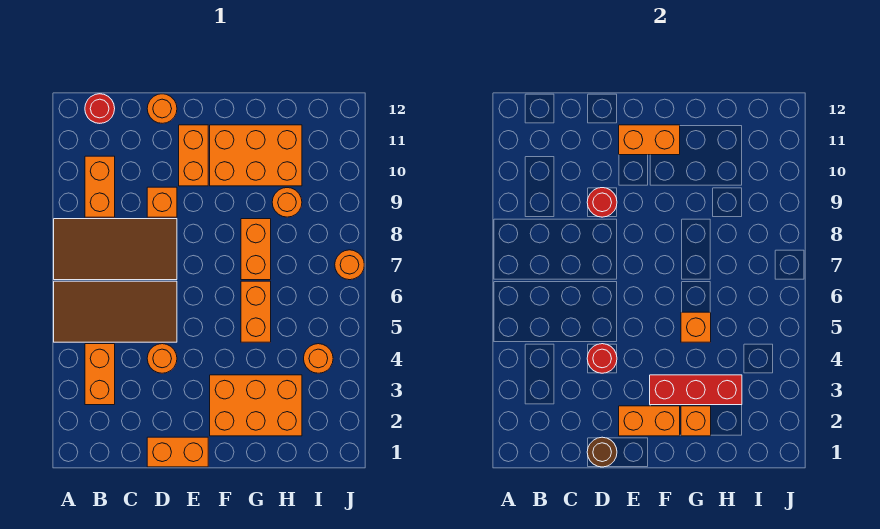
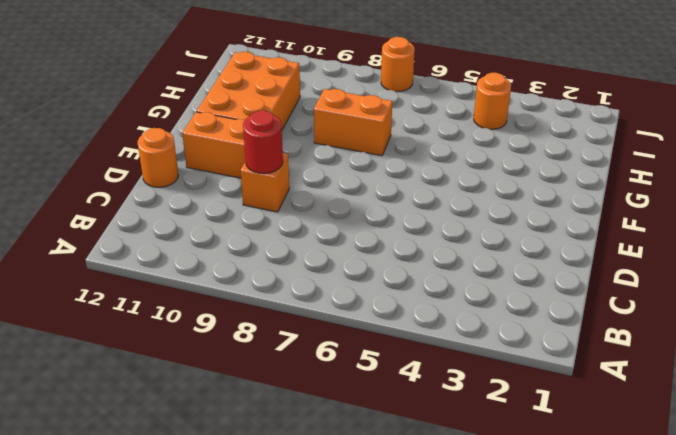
none -> brown 2x4 tile [54,281,177,342]
none -> brown 2x4 tile [54,219,177,280]
none -> orange 1x2 brick [85,344,115,405]

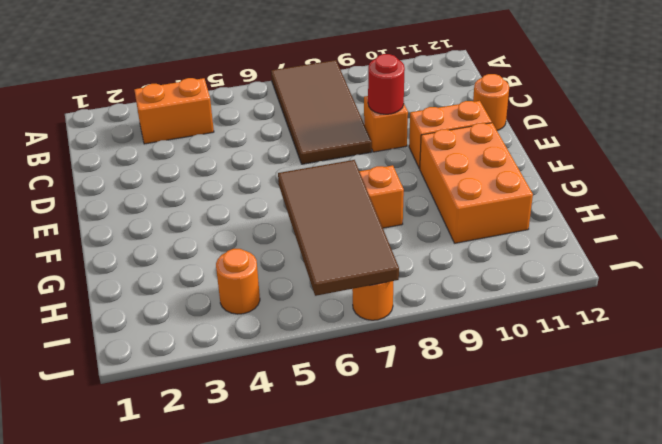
brown 2x4 tile [278,160,399,296] -> brown 2x4 tile moved to [54,281,177,342]
none -> orange 1x2 brick [85,156,115,217]
none -> red 1x1 round brick [85,94,115,123]
none -> orange 1x2 brick [147,437,208,467]

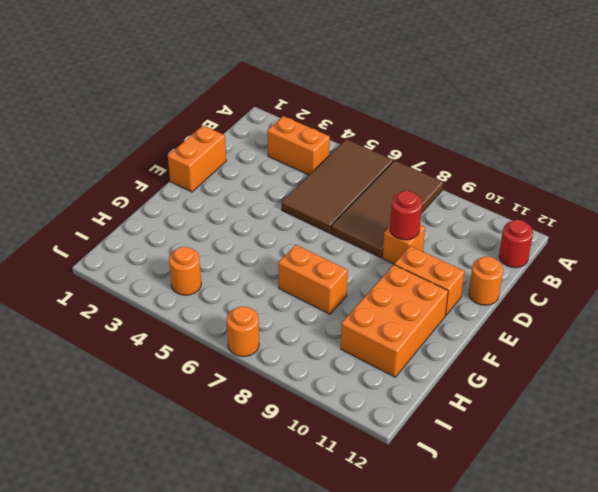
none -> orange 1x2 brick [85,156,115,217]
none -> orange 1x1 round brick [147,344,177,373]
none -> orange 2x3 brick [210,375,302,436]

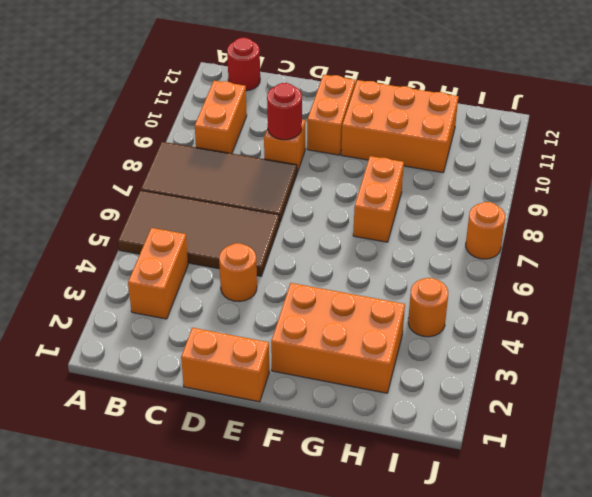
none -> orange 1x1 round brick [147,94,177,123]
none -> orange 1x2 brick [241,281,271,342]
none -> orange 1x1 round brick [272,188,302,217]

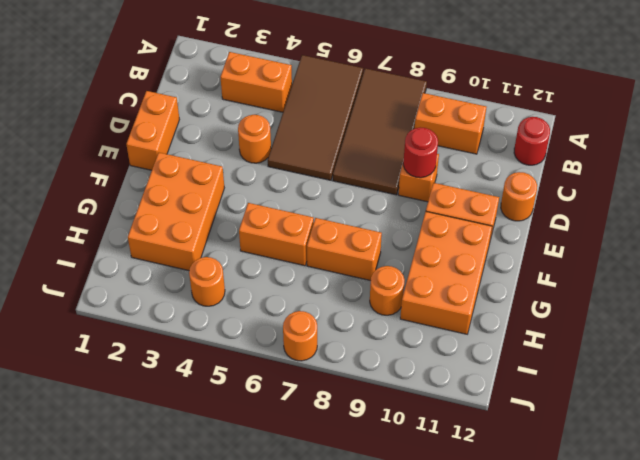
none -> brown 1x1 round brick [587,437,617,467]
none -> red 1x1 round brick [587,344,617,373]
none -> orange 1x2 brick [619,406,680,436]

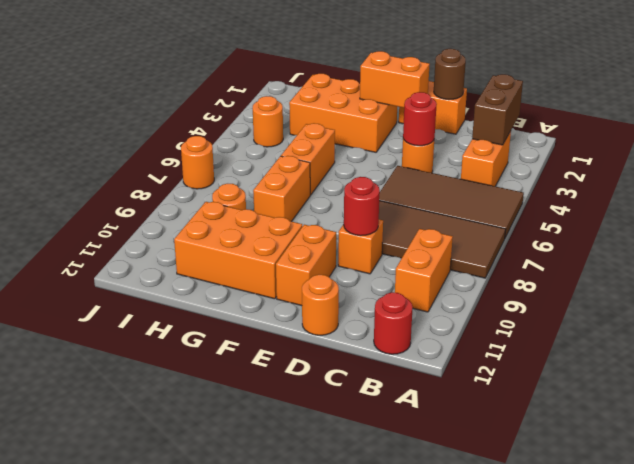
brown 1x2 brick [472,74,523,145] -> none
none -> orange 1x2 brick [619,125,680,155]
none -> red 1x3 brick [650,375,742,405]
none -> orange 1x1 brick [681,406,711,436]

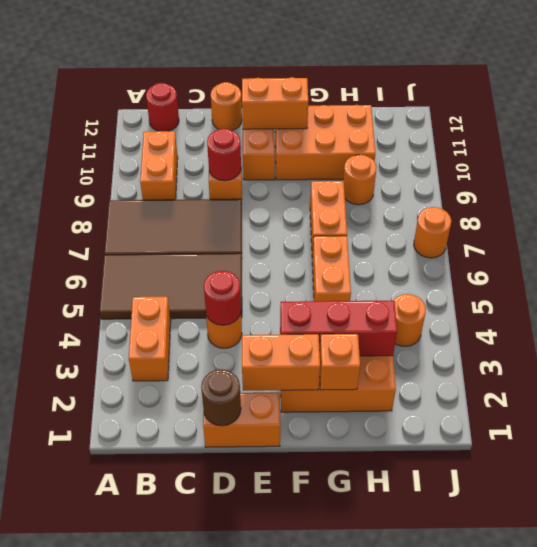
none -> orange 1x1 brick [681,312,711,342]

